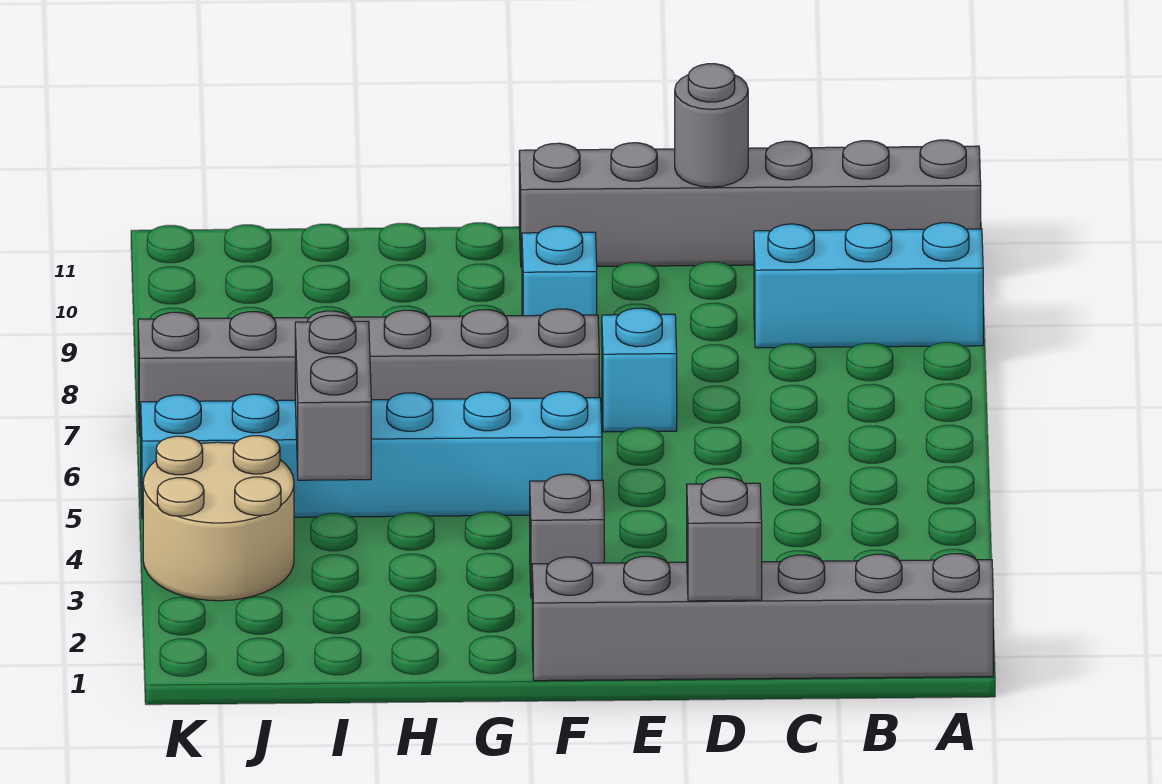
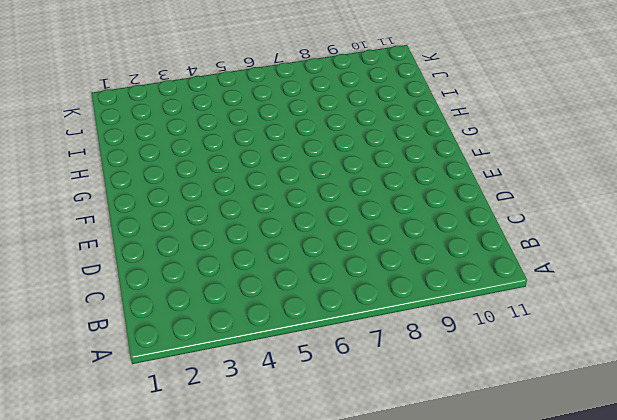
none -> grey 1x6 brick [532,554,993,681]
none -> cyan 1x3 brick [754,223,983,348]
none -> grey 1x6 brick [519,140,981,267]

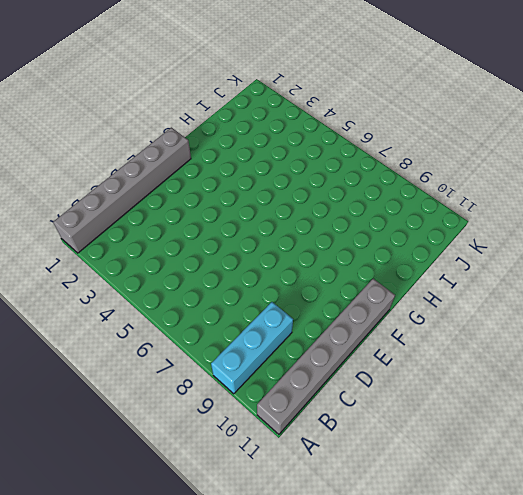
none -> cyan 1x1 brick [602,308,677,432]
none -> grey 1x1 brick [530,474,604,598]
none -> cyan 1x6 brick [141,392,602,519]

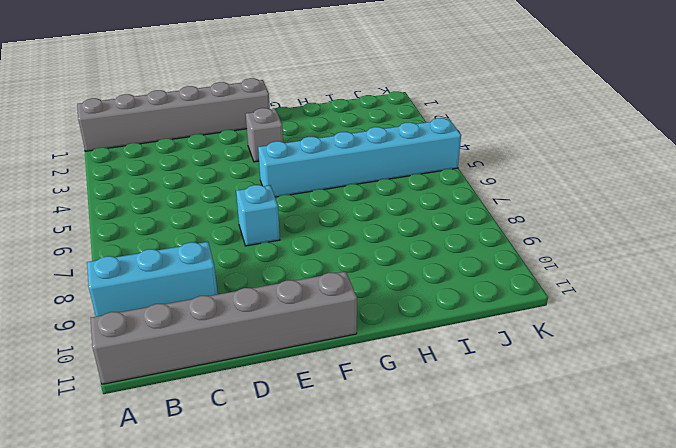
none -> grey 1x6 brick [138,309,599,436]
none -> cyan 1x1 brick [522,226,597,316]
none -> tan 2x2 round brick [143,436,294,601]

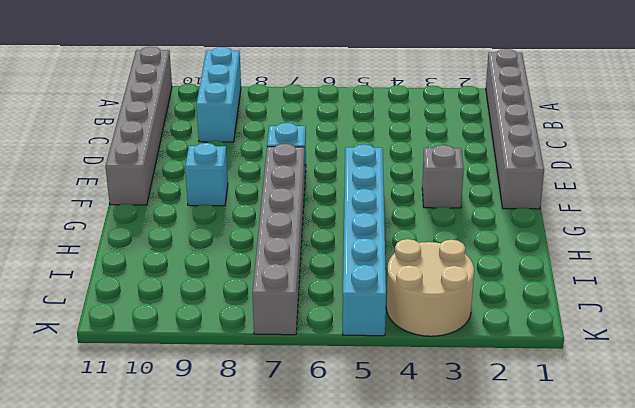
none -> grey 1x1 brick [687,477,762,601]
none -> grey 1x1 round brick [675,64,748,187]
none -> grey 1x2 brick [295,315,371,480]

